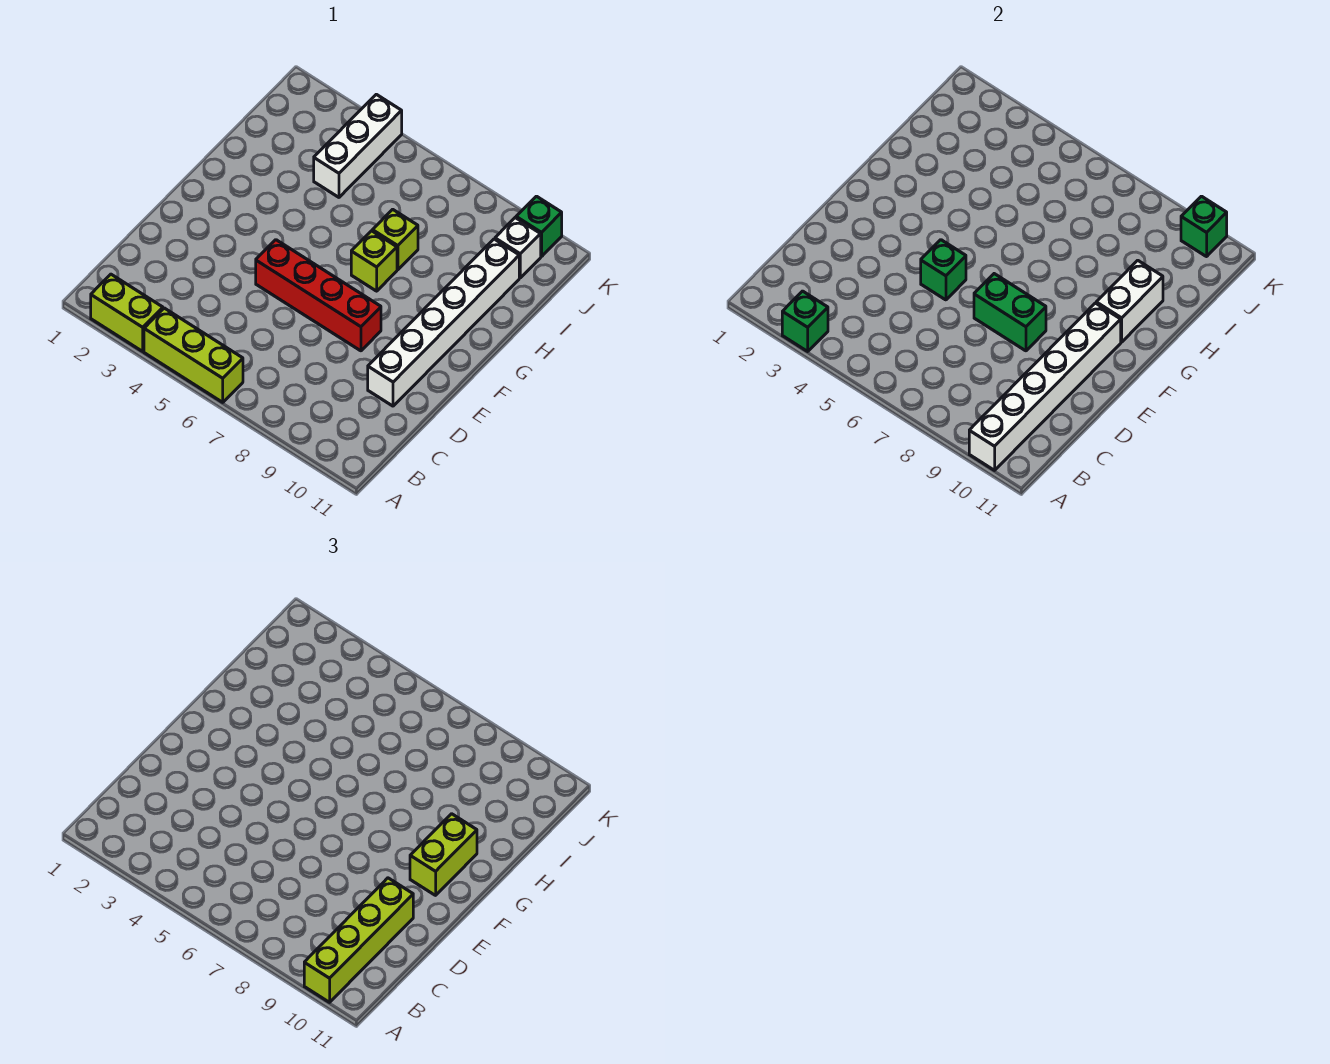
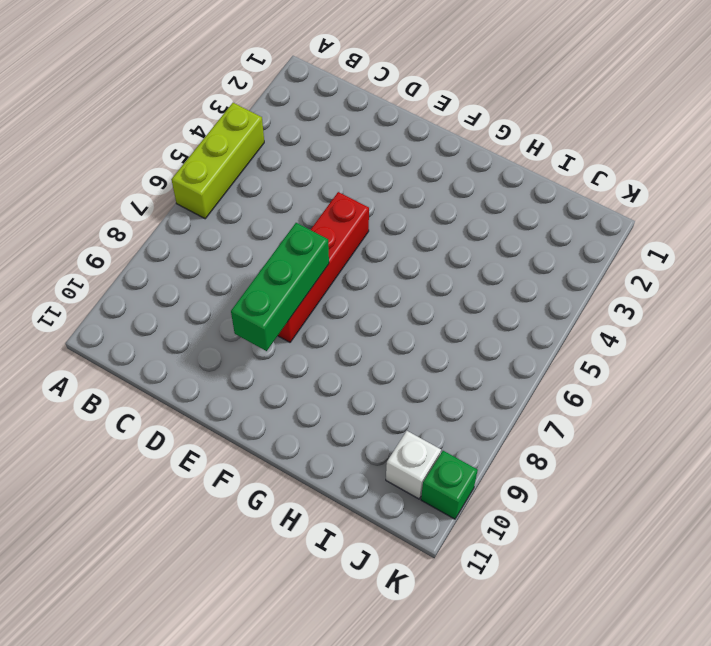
green 1x3 brick [231,223,329,351] -> green 1x2 brick [974,274,1046,351]
none -> lime 1x2 brick [91,274,163,351]
none -> white 1x6 brick [368,239,519,406]
none -> lime 1x1 brick [351,231,397,291]

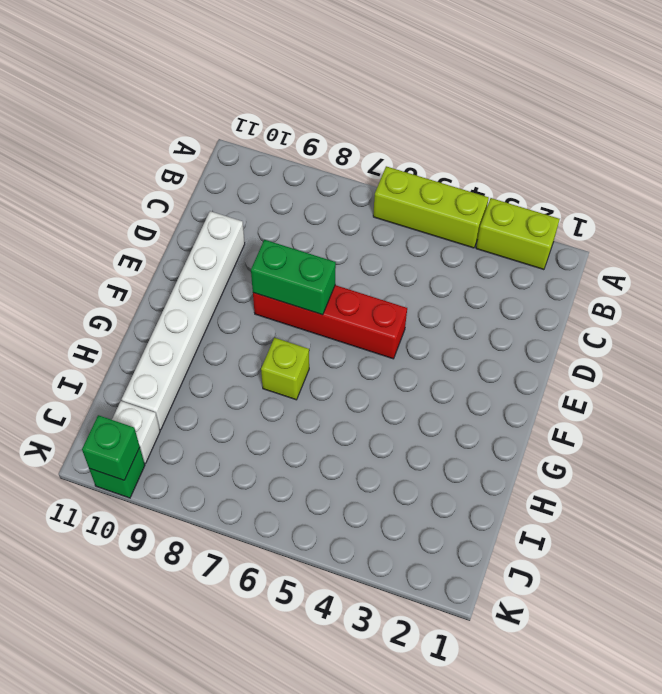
none -> lime 1x1 brick [372,209,418,270]
none -> white 1x3 brick [314,94,402,197]
none -> green 1x1 brick [782,291,828,351]

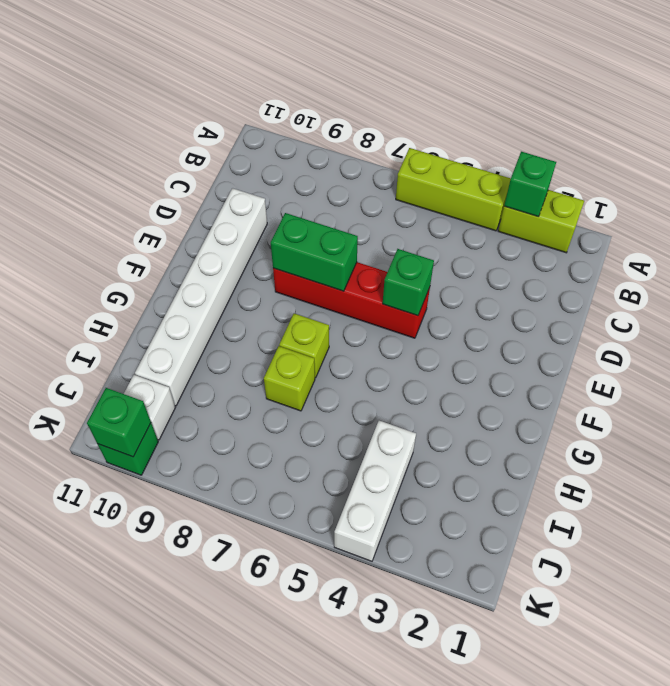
none -> white 1x6 brick [969,303,1121,470]
none -> white 1x2 brick [1096,260,1163,342]
none -> lime 1x4 brick [304,878,413,1002]

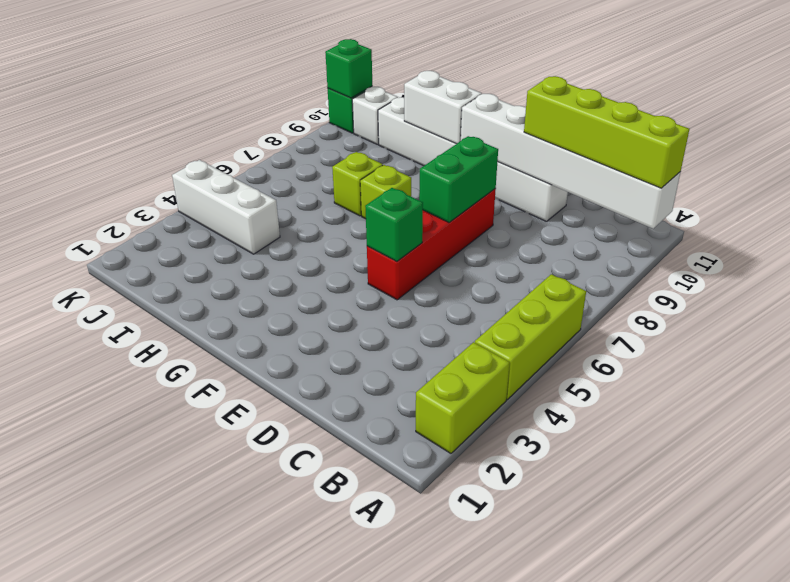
none -> green 1x1 brick [782,291,828,351]
none -> lime 1x2 brick [410,814,477,895]

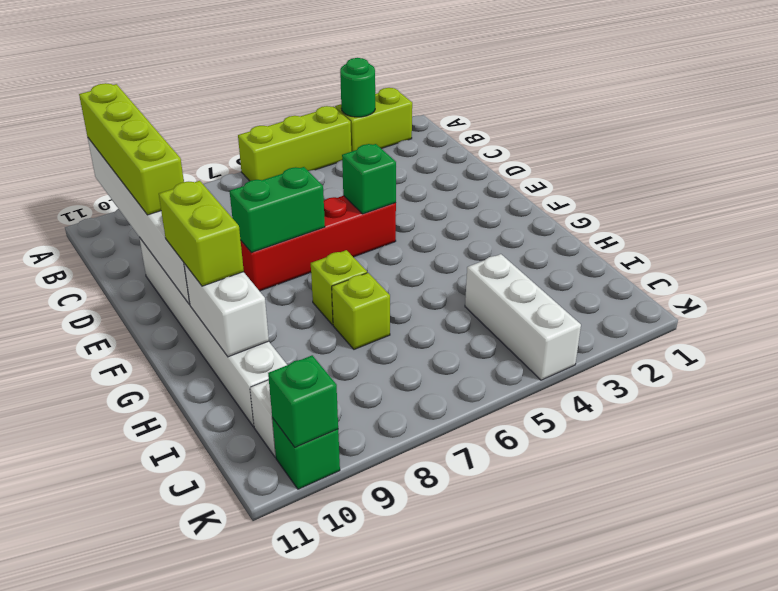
green 1x1 round brick [340,58,375,117] -> green 1x1 brick [782,291,828,351]

